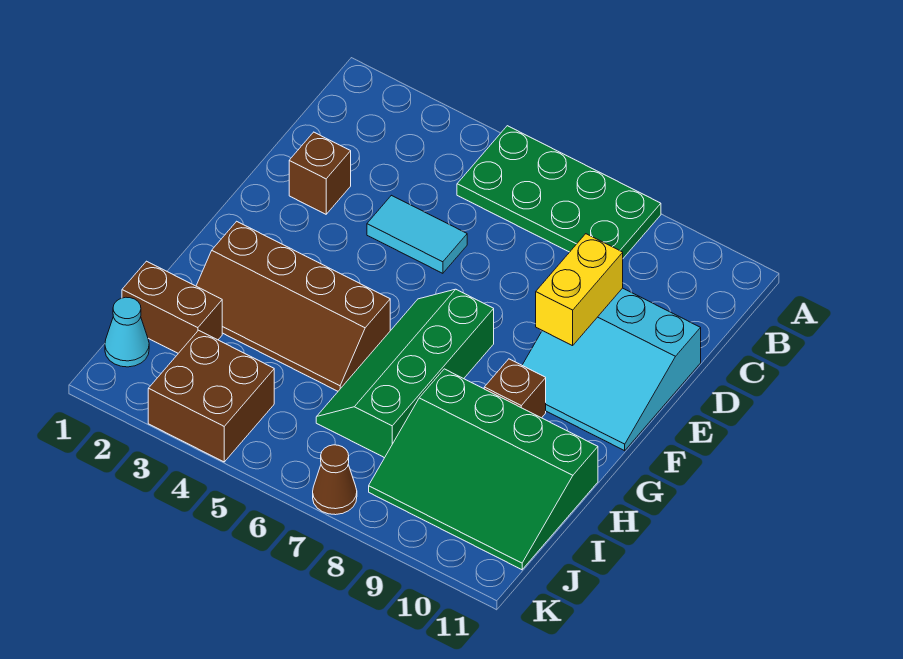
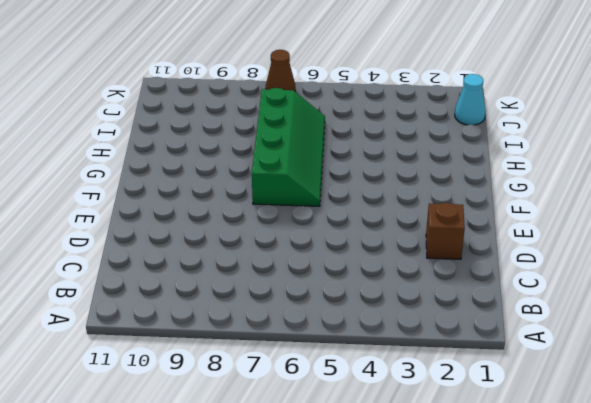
none -> green 2x4 plate [457,126,661,258]
none -> cyan 1x2 tile [367,195,467,273]
none -> cyan 3x3 slope [522,288,701,451]

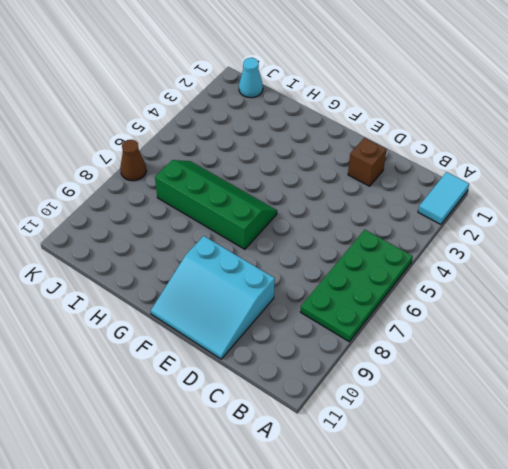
cyan 1x2 tile [418,172,469,224] -> cyan 1x2 tile moved to [367,195,467,273]
cyan 3x3 slope [151,236,275,359] -> cyan 3x3 slope turned to [522,288,701,451]
none -> brown 2x4 slope [196,221,390,391]
none -> brown 1x1 brick [484,359,546,418]
none -> green 3x4 slope [369,369,598,570]

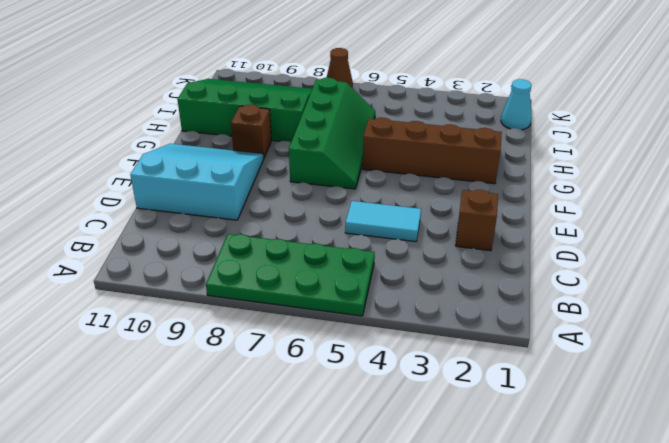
none -> brown 1x2 brick [122,261,222,353]
none -> brown 2x2 brick [148,330,274,462]
none -> yellow 1x2 brick [536,234,623,346]

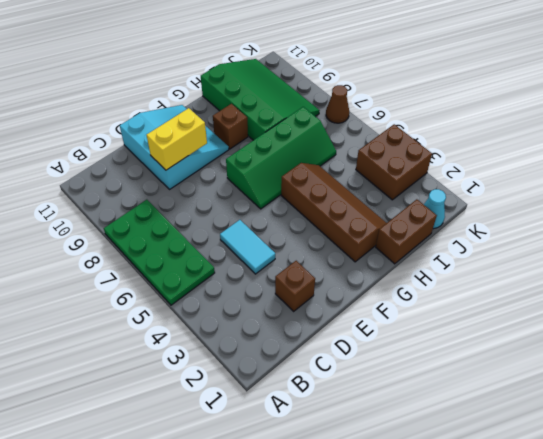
brown 1x2 brick [376,199,437,264] -> brown 1x2 brick turned to [122,261,222,353]

